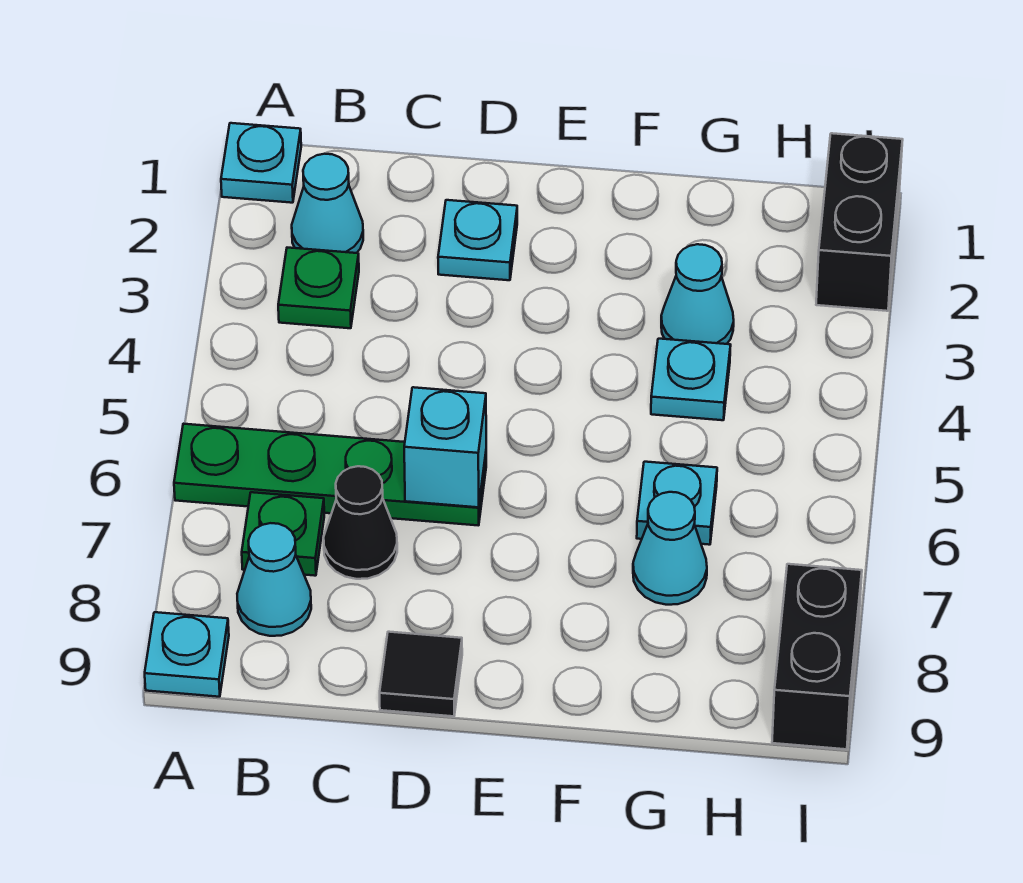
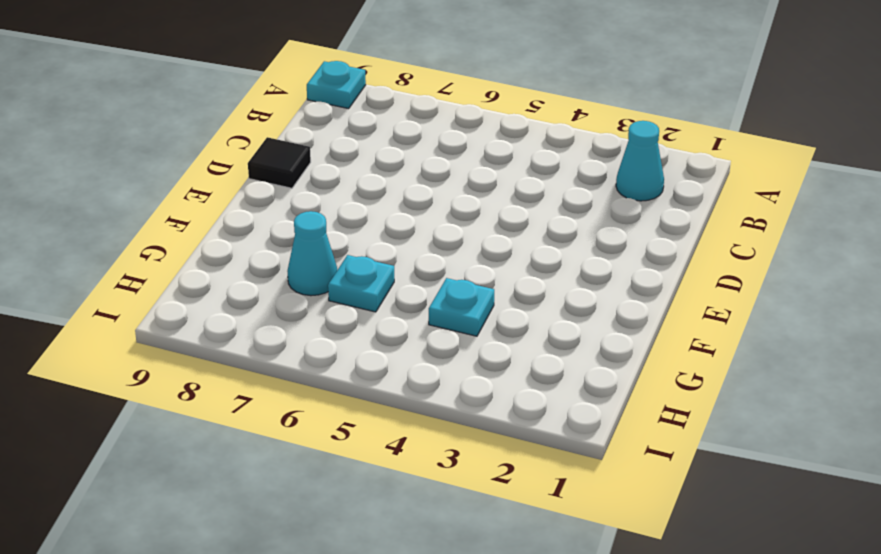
none -> cyan 1x1 plate [221,123,301,203]
none -> green 1x4 plate [174,424,486,526]
none -> green 1x1 plate [278,248,359,328]

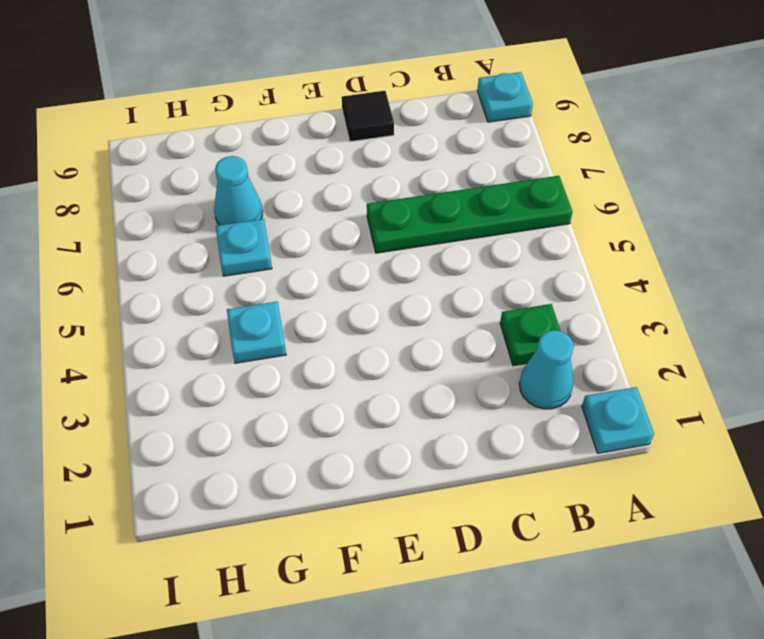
none -> green 1x1 plate [242,492,324,576]
none -> cyan 1x1 cone [237,523,311,636]
none -> black 1x1 cone [324,466,397,579]

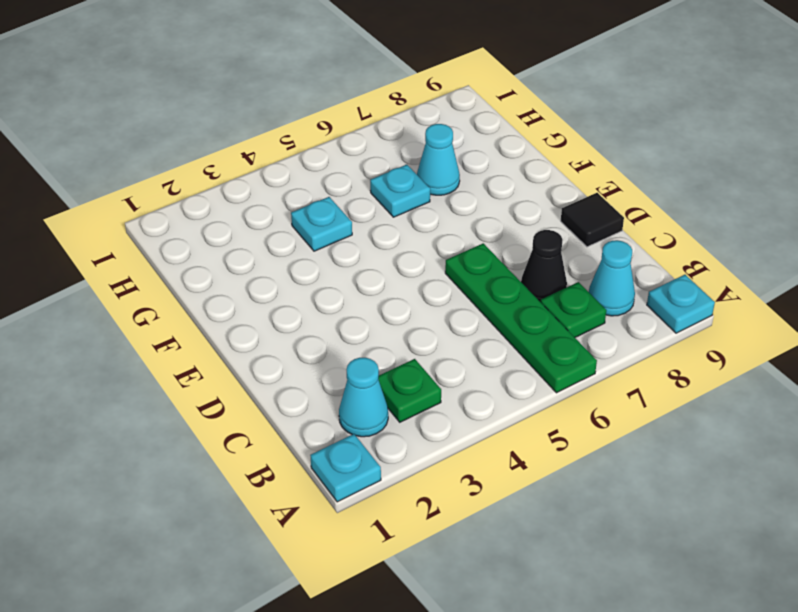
none -> cyan 1x1 plate [438,200,517,280]
none -> cyan 1x1 cone [661,244,734,344]
none -> black 1x2 brick [816,133,903,311]

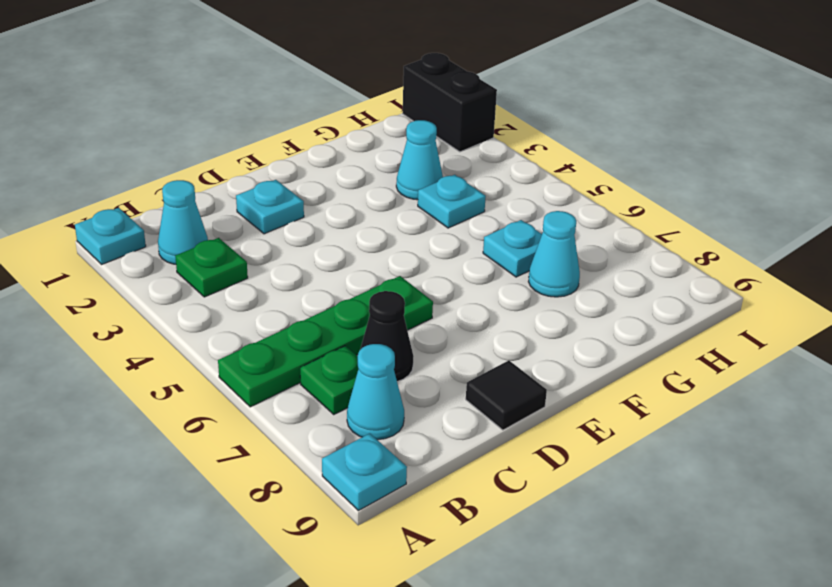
none -> black 1x2 brick [772,564,862,749]
none -> cyan 1x1 brick [404,387,486,507]

